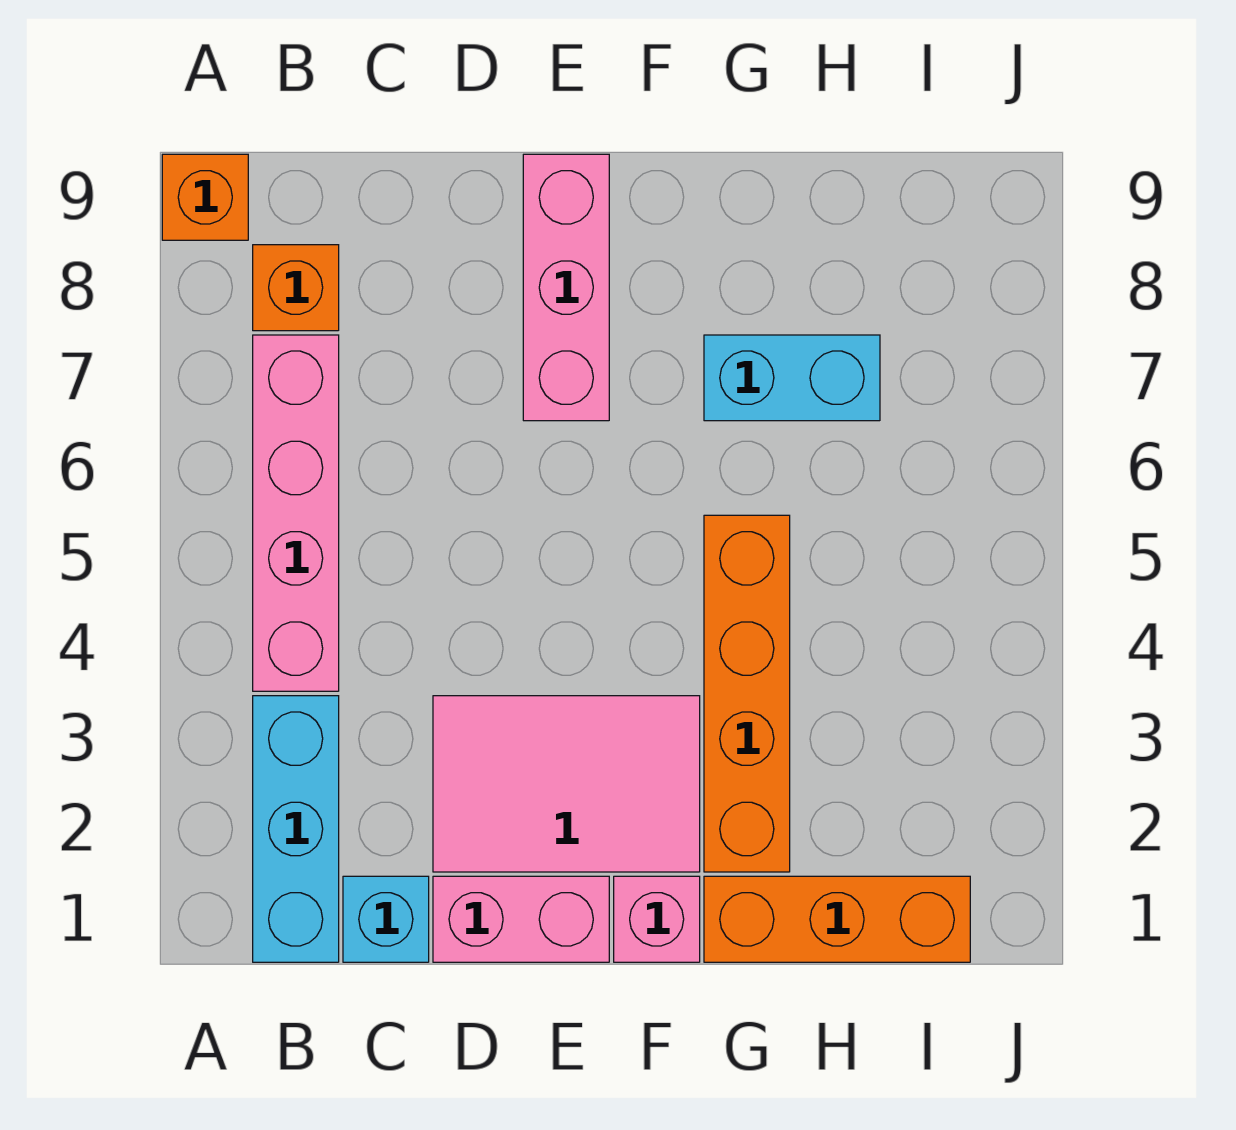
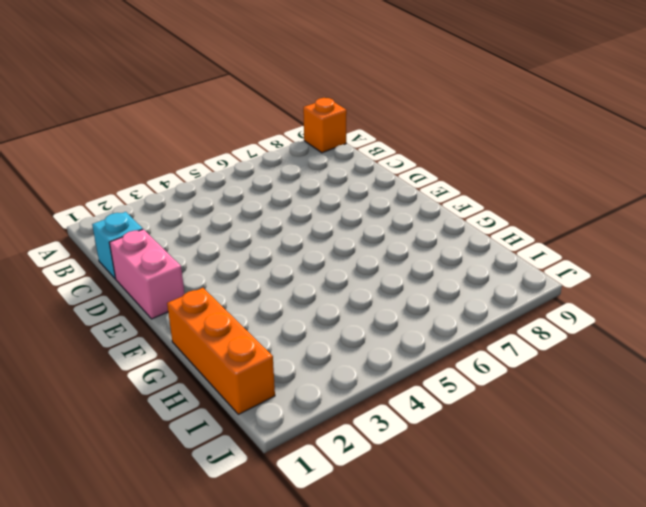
none -> cyan 1x3 brick [253,696,339,962]
none -> pink 1x4 brick [253,335,339,691]
none -> orange 1x1 brick [253,245,339,331]

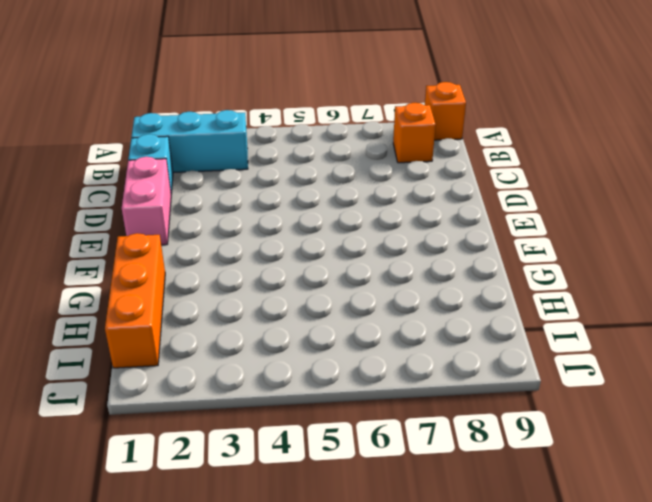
none -> pink 1x4 brick [253,335,339,691]
none -> pink 2x3 tile [433,696,700,872]
none -> pink 1x3 brick [523,154,609,421]

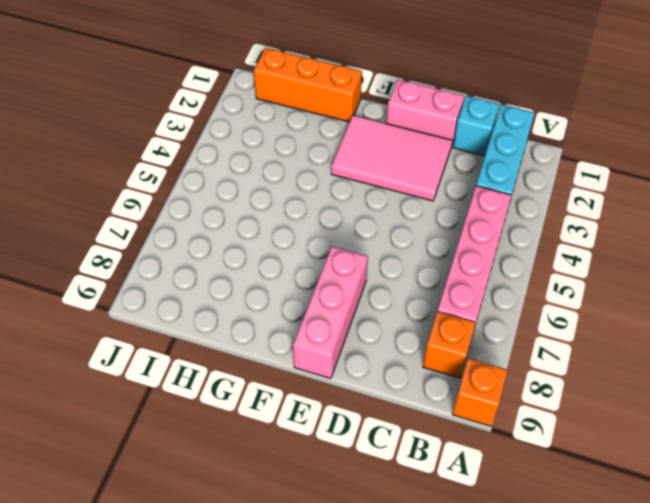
none -> pink 1x1 brick [614,876,700,962]
none -> orange 1x4 brick [704,515,790,872]
none -> cyan 1x2 brick [704,335,880,421]

